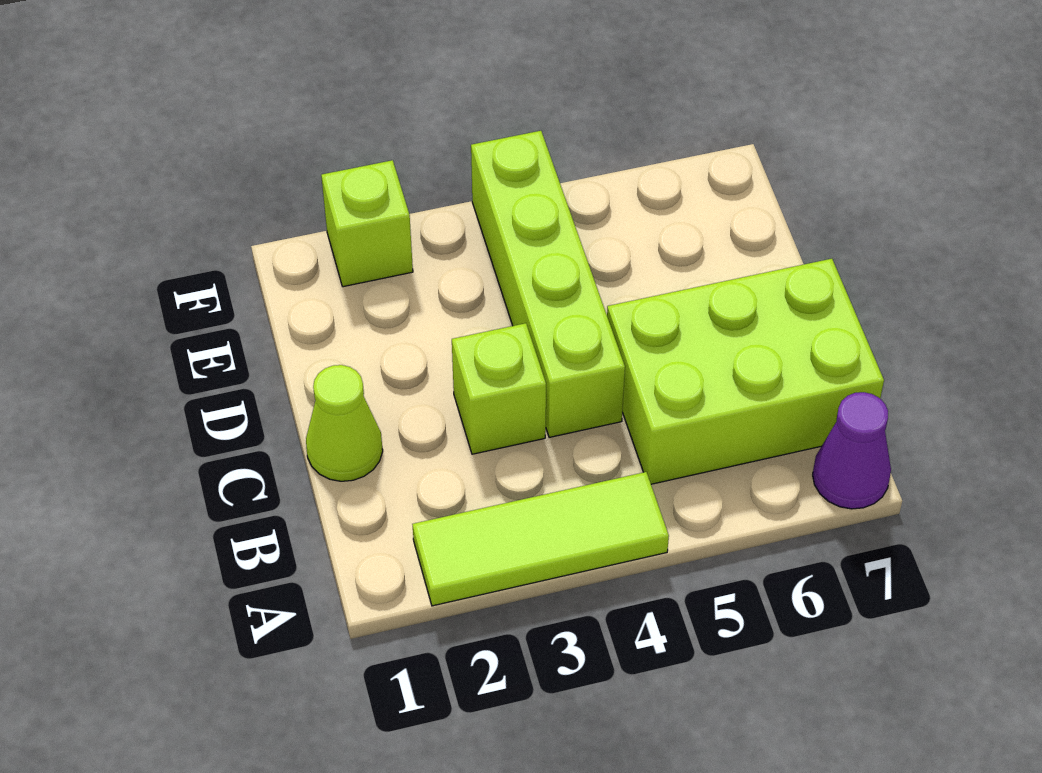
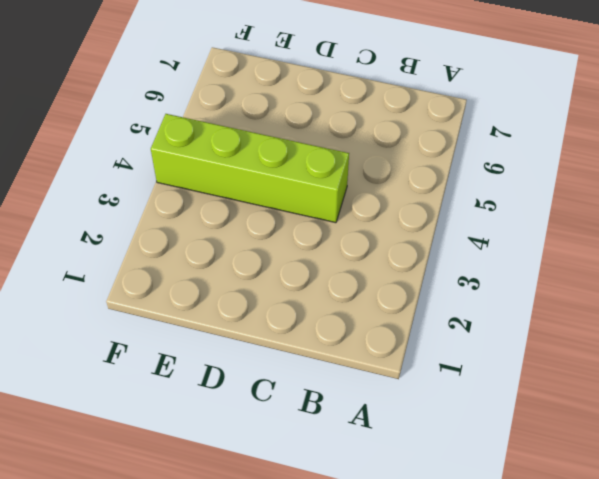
none -> lime 1x3 tile [412,472,669,606]
none -> purple 1x1 cone [813,392,891,509]

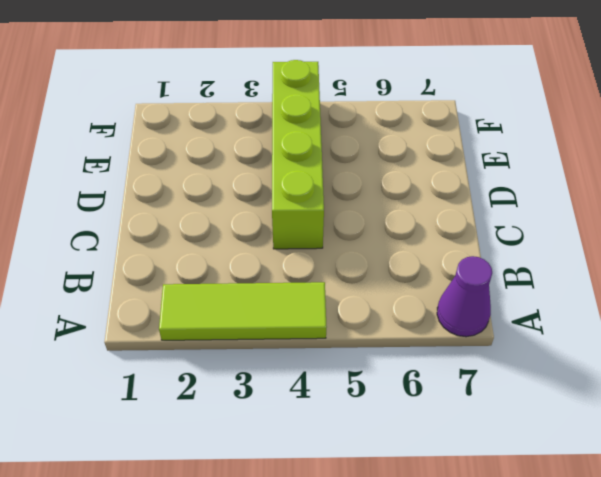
none -> lime 2x3 brick [607,259,884,484]
none -> lime 1x1 cone [306,365,383,481]

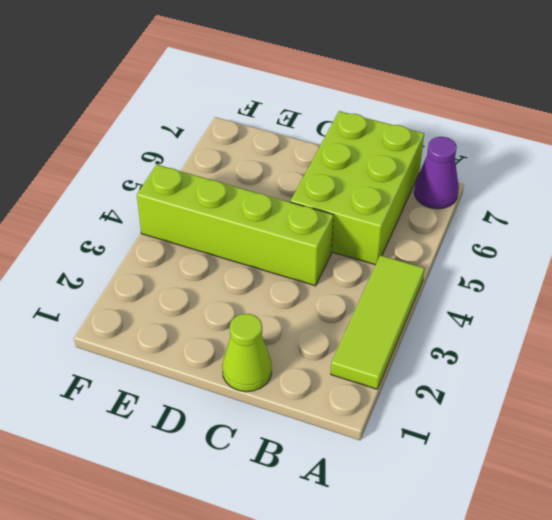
none -> lime 1x1 brick [452,323,546,454]
none -> lime 1x1 brick [321,160,413,287]

